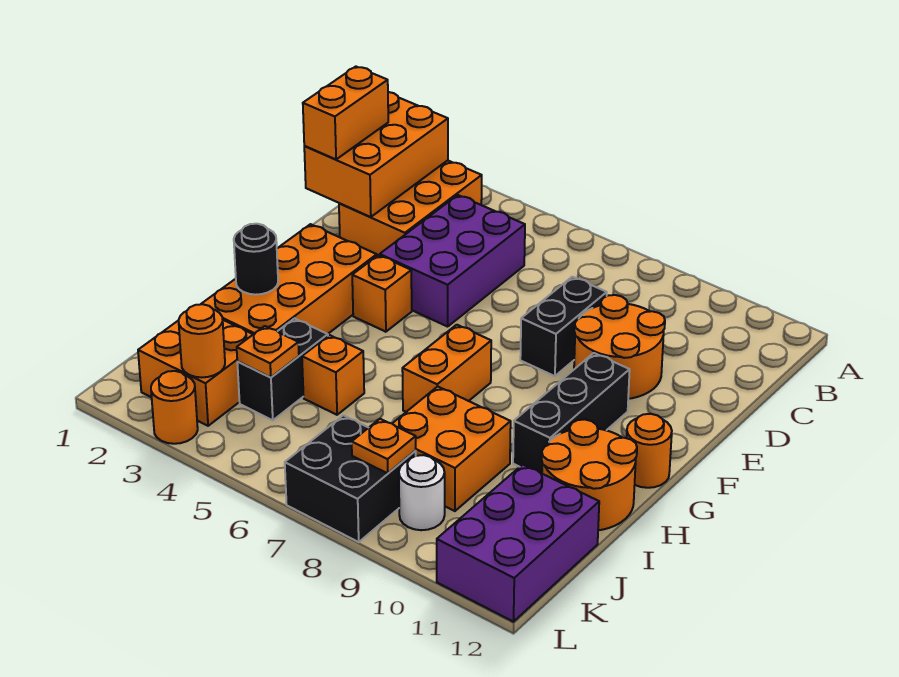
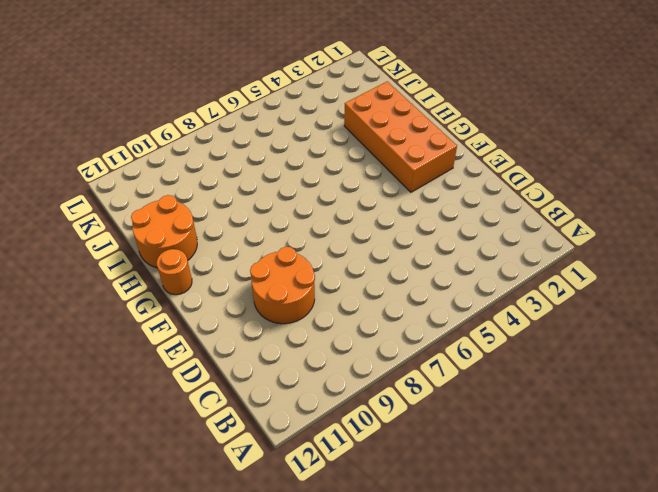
none -> orange 2x3 brick [339,160,482,256]
none -> purple 2x3 brick [380,195,525,327]
none -> black 1x2 brick [520,277,607,376]

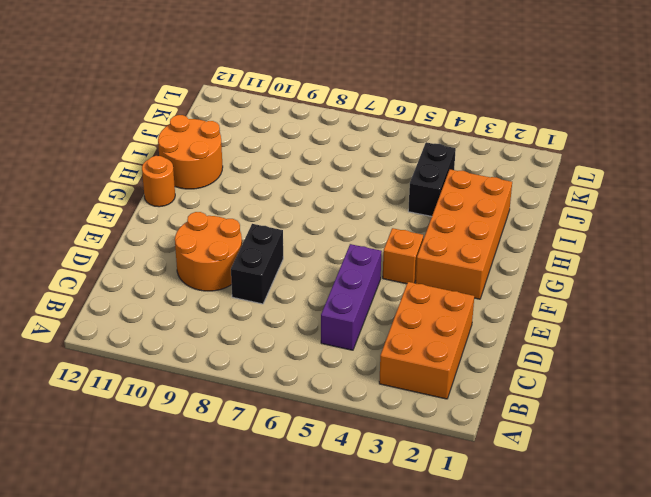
purple 1x3 brick [321,244,382,350] -> purple 2x3 brick [380,195,525,327]
none -> black 1x3 brick [513,353,630,473]
none -> orange 1x2 brick [402,325,491,412]
none -> orange 1x1 brick [302,335,364,415]

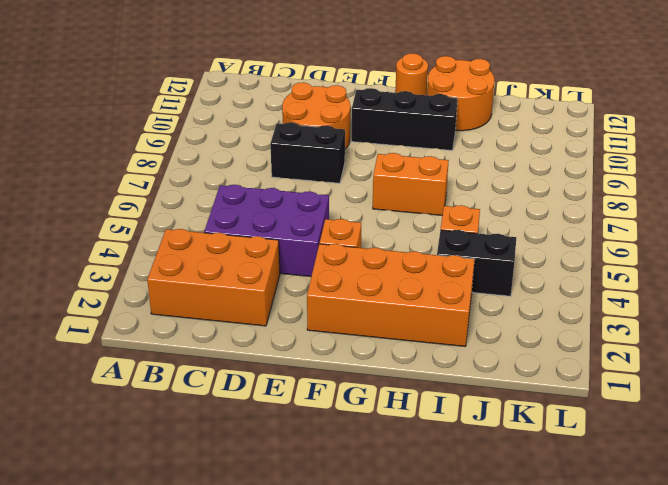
none -> orange 2x2 brick [392,386,511,511]
none -> orange 2x2 brick [138,320,253,426]
none -> purple 2x3 brick [437,464,599,622]

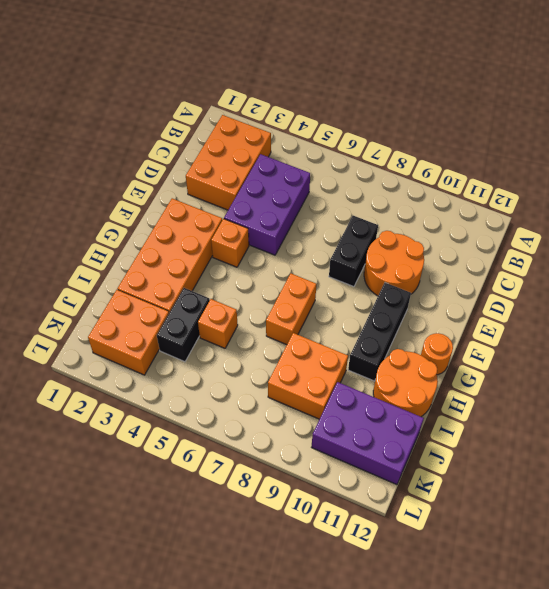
purple 2x3 brick [312,382,424,485] -> purple 2x3 brick turned to [437,464,599,622]
none -> black 2x2 brick [285,415,416,542]
none -> white 1x1 round brick [399,455,445,530]
none -> orange 1x1 round brick [151,371,198,444]

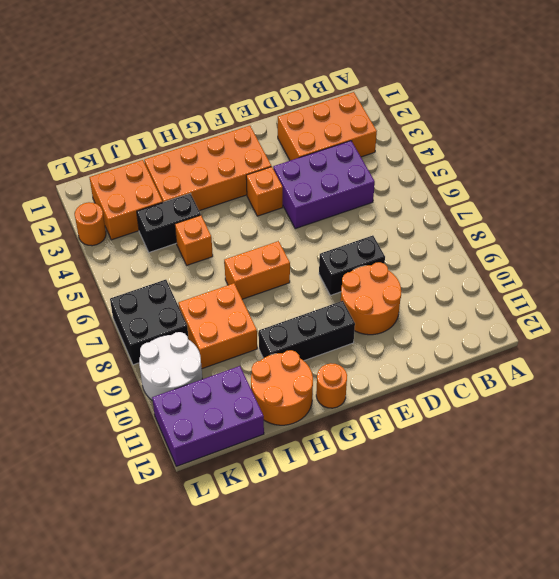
white 2x2 round brick [139,332,202,401] -> white 1x1 round brick [399,455,445,530]
none -> orange 2x3 brick [304,92,448,217]
none -> black 1x1 round brick [234,224,278,295]
none -> orange 1x1 plate [237,326,299,378]

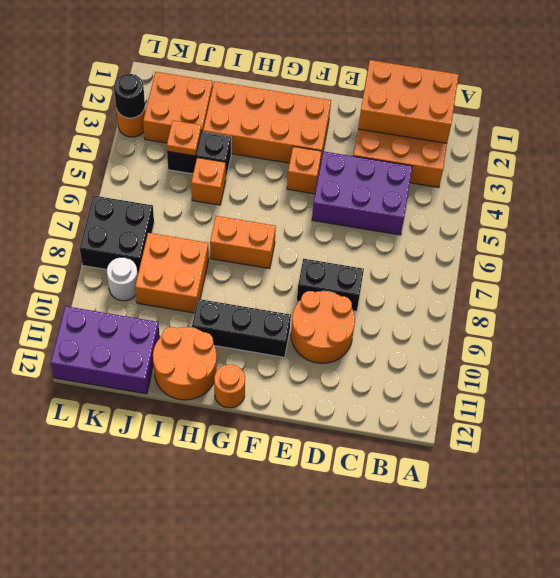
black 1x1 round brick [114,74,145,118] -> black 1x1 round brick moved to [234,224,278,295]
none -> orange 1x1 round brick [179,304,225,377]
none -> orange 1x1 plate [352,419,416,473]
none -> orange 1x2 brick [303,67,388,160]

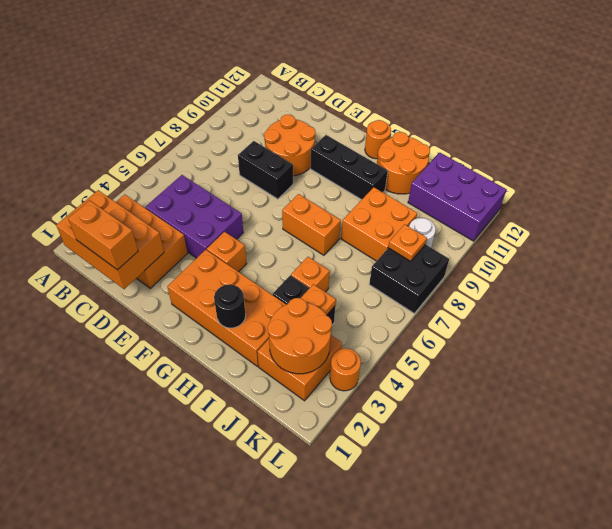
orange 2x2 round brick [268,298,332,374] -> orange 1x1 round brick [179,304,225,377]

